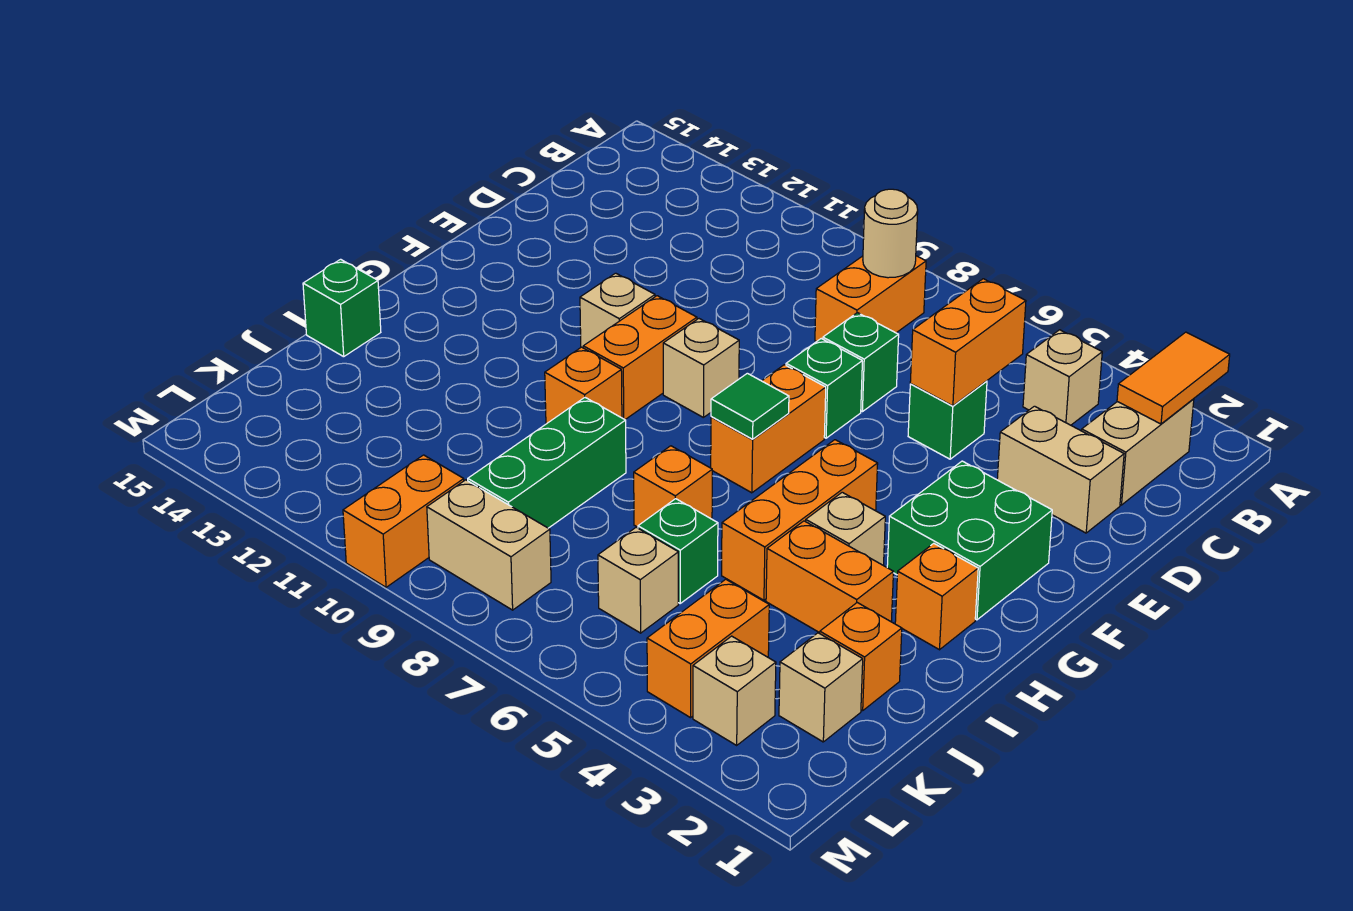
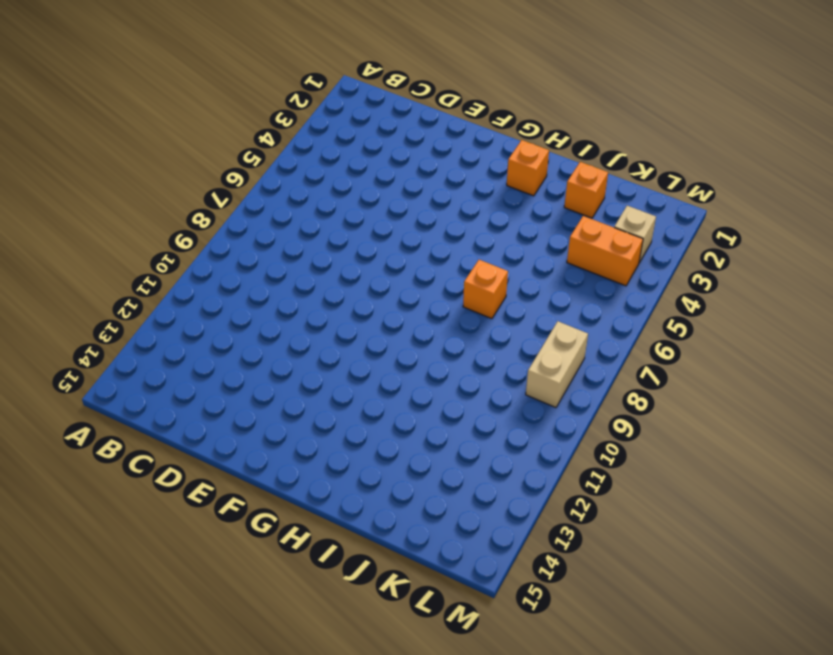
none -> tan 1x2 brick [1082,399,1194,505]
none -> tan 1x1 brick [1023,330,1102,425]
none -> orange 1x2 brick [815,256,926,342]
none -> tan 1x2 brick [997,406,1124,533]

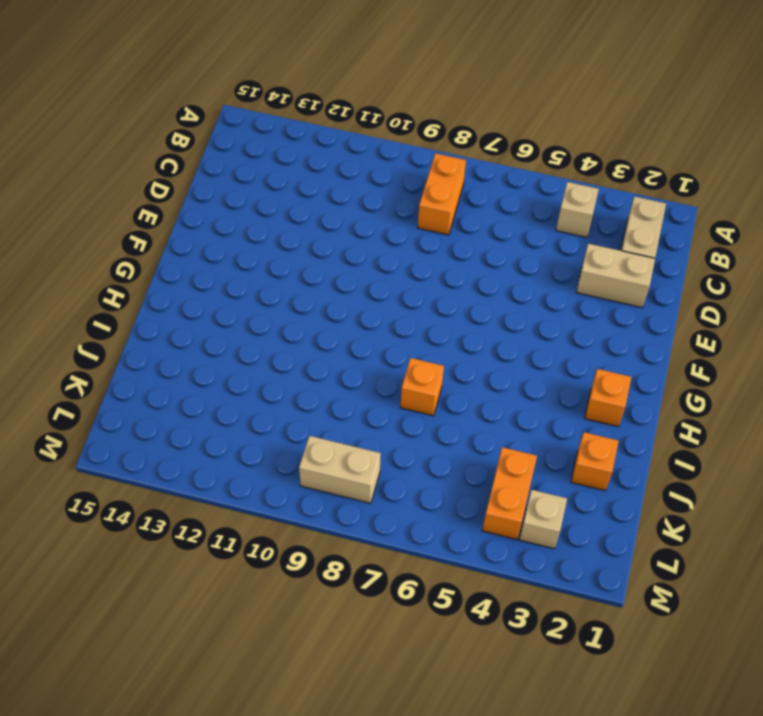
none -> green 1x1 brick [908,381,987,459]
none -> green 1x1 brick [823,313,899,412]
none -> green 1x1 brick [786,339,862,438]
none -> green 2x2 brick [887,461,1052,620]

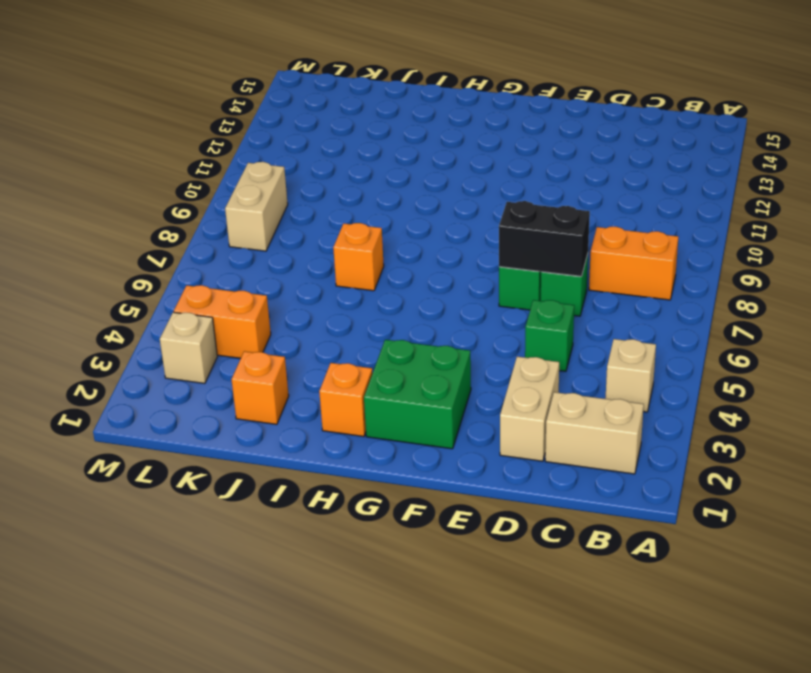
black 1x2 brick [499,201,590,276] -> none
none -> orange 1x2 brick [711,365,826,493]
none -> tan 1x1 brick [663,319,739,417]
none -> orange 1x2 brick [583,296,697,420]
none -> tan 1x1 brick [580,273,655,348]

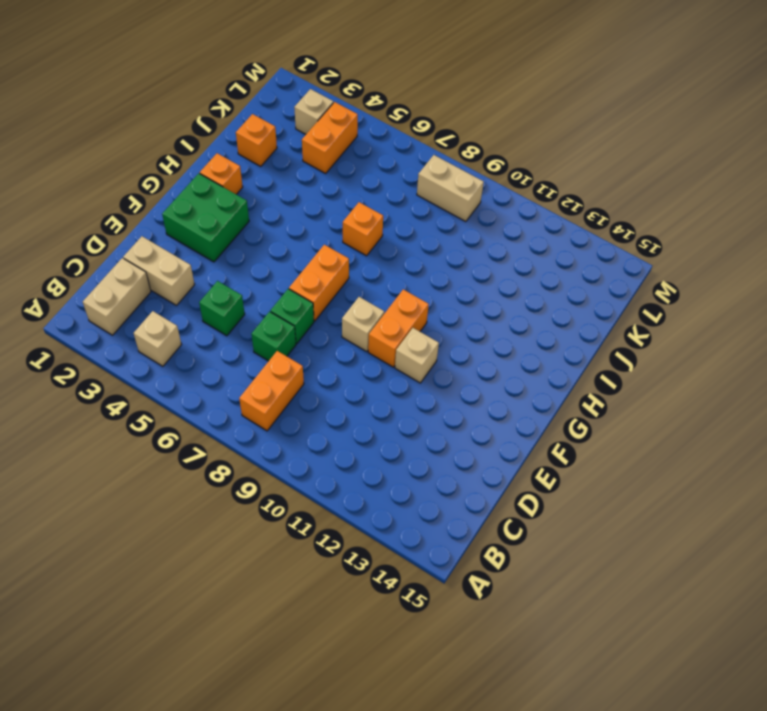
none -> orange 1x3 brick [722,440,878,600]
none -> tan 1x1 brick [806,492,885,566]
none -> orange 1x1 brick [545,347,622,424]
none -> orange 1x2 brick [766,521,893,633]

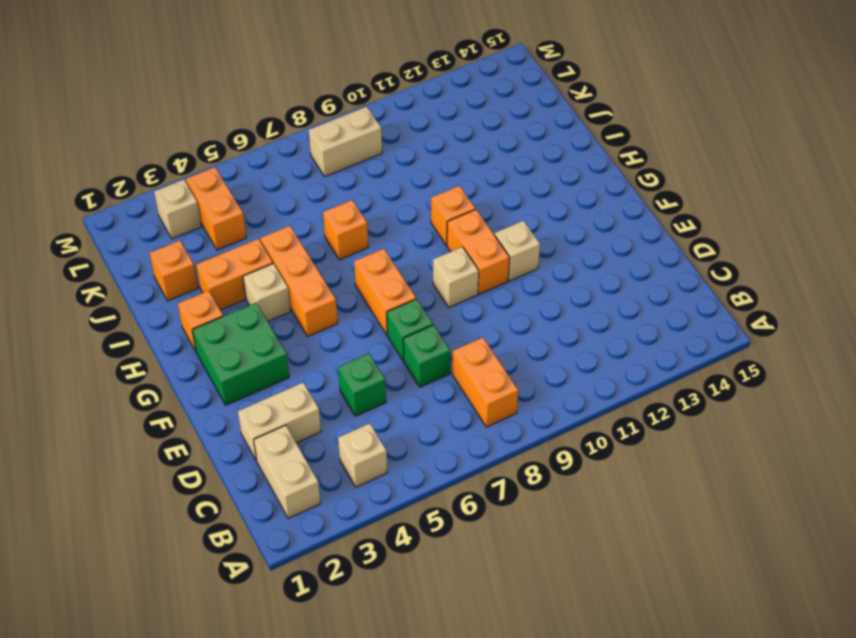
none -> green 1x3 brick [468,398,626,528]
none -> green 1x1 brick [303,259,381,357]
none -> green 1x1 brick [638,499,718,603]
none -> tan 1x1 brick [779,633,863,742]

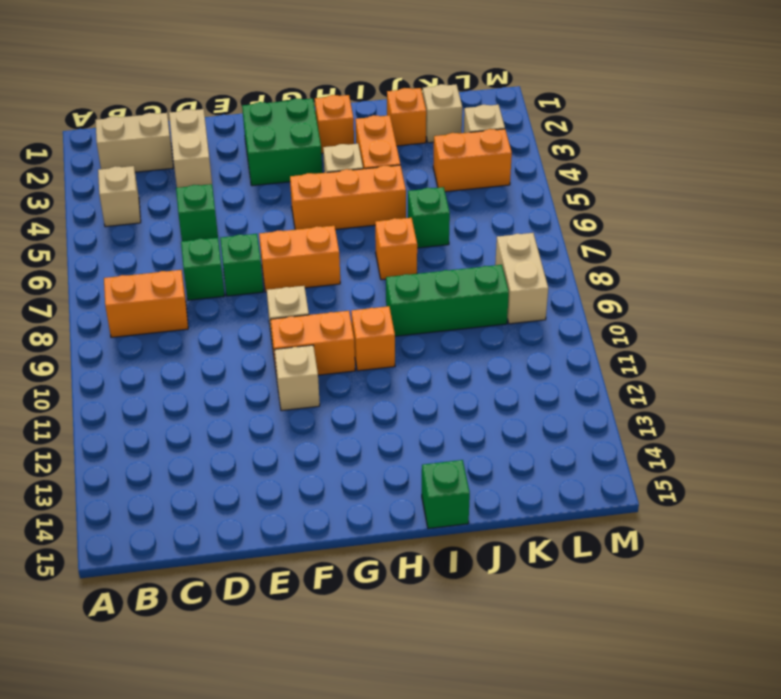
none -> tan 1x1 brick [598,527,678,633]
none -> orange 1x2 brick [343,455,464,587]
none -> orange 1x2 tile [1117,332,1230,424]
none -> tan 1x1 round brick [863,189,918,278]

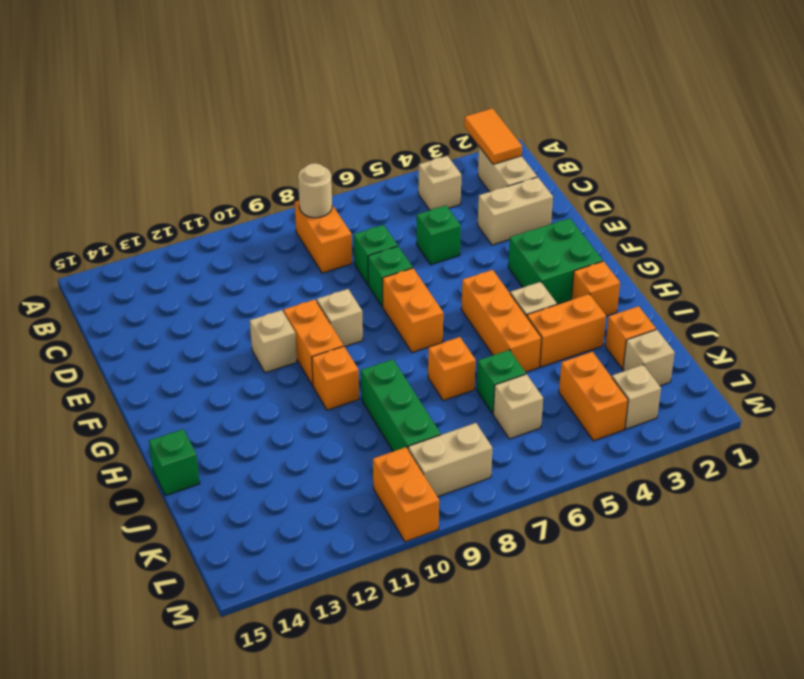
none -> orange 1x2 brick [910,279,1026,406]
none -> green 1x1 tile [711,373,789,439]

